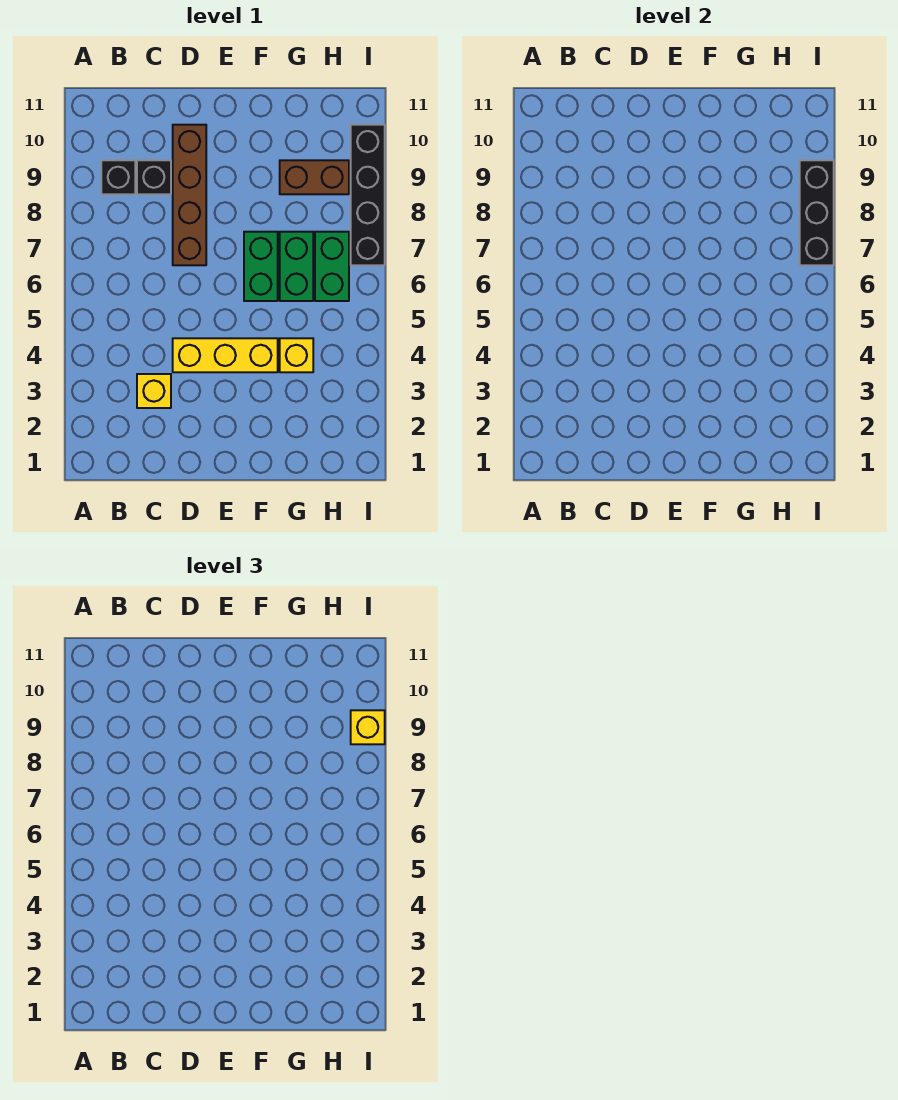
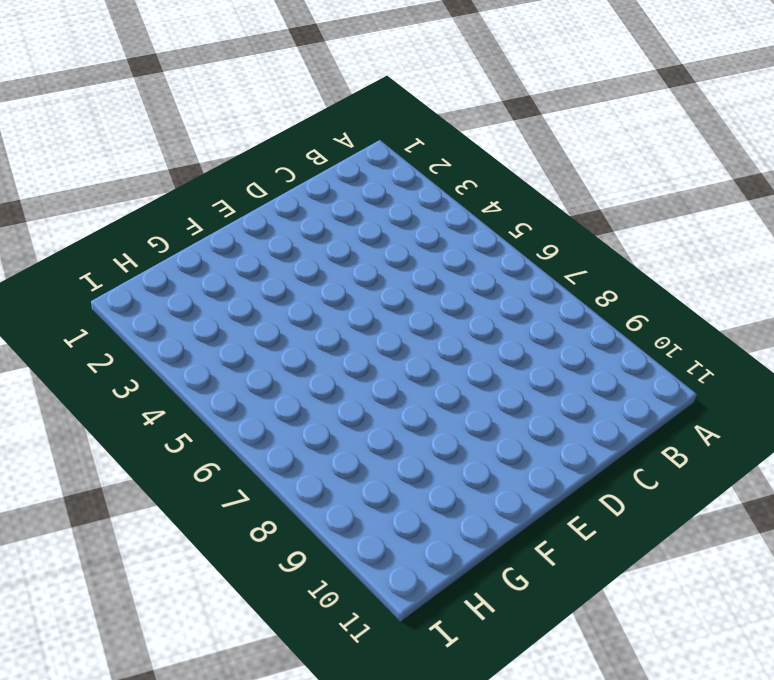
none -> black 1x1 brick [101,160,135,194]
none -> yellow 1x1 brick [137,374,171,408]
none -> black 1x1 brick [137,160,171,194]

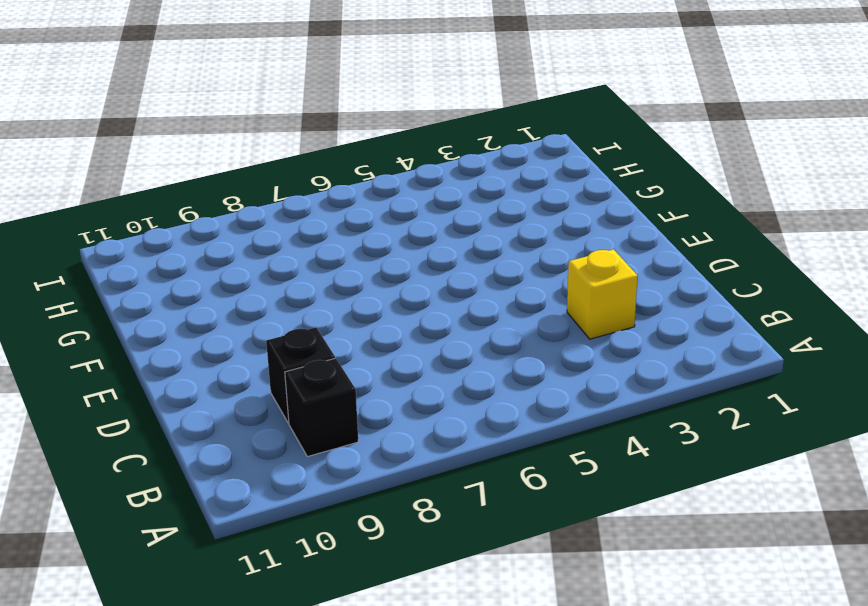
none -> yellow 1x3 brick [173,338,278,372]
none -> brown 1x4 brick [173,125,206,265]
none -> green 1x2 brick [244,232,278,301]

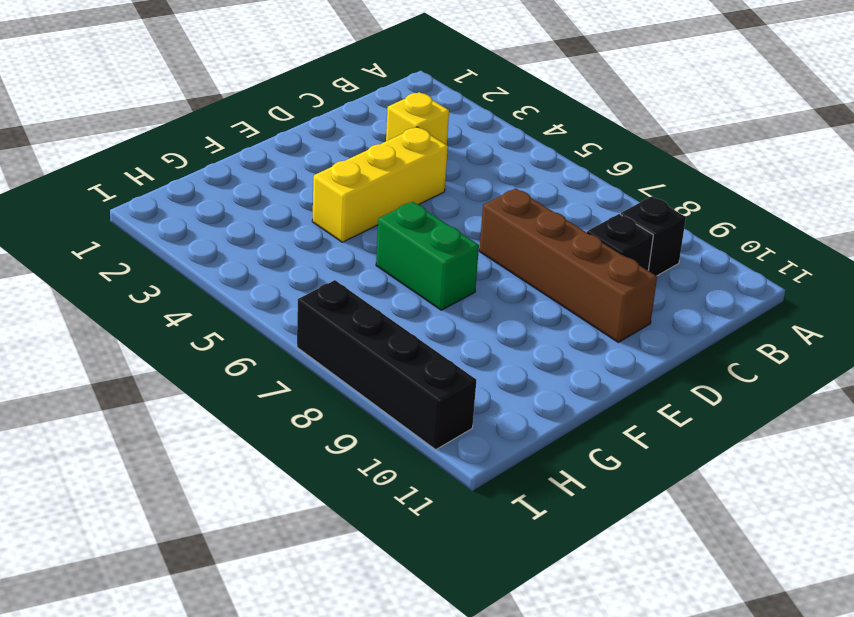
none -> yellow 1x1 brick [280,338,313,372]
none -> green 1x2 brick [280,232,313,301]
none -> brown 1x2 brick [280,160,349,194]

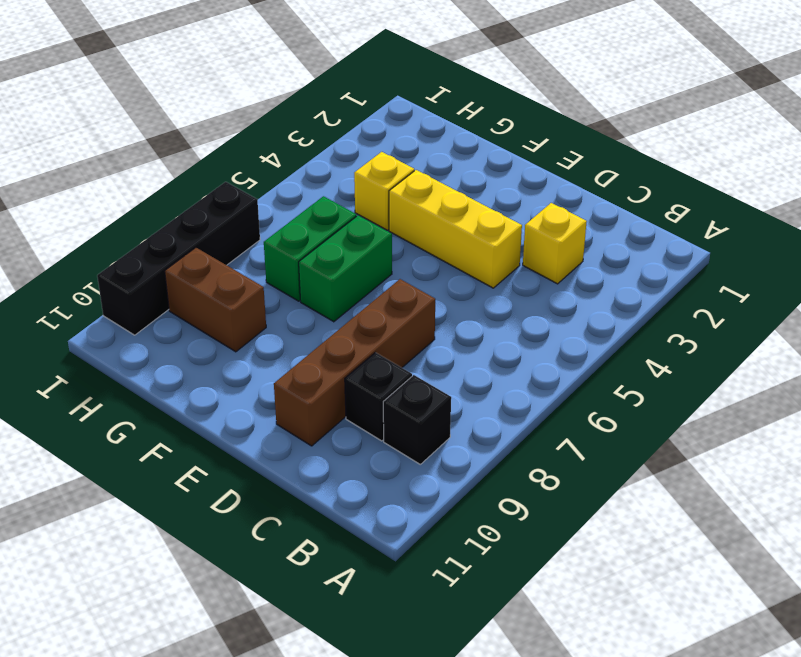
none -> green 1x2 brick [315,232,349,301]
none -> black 1x3 brick [800,160,834,265]
none -> yellow 1x1 brick [351,710,385,744]

